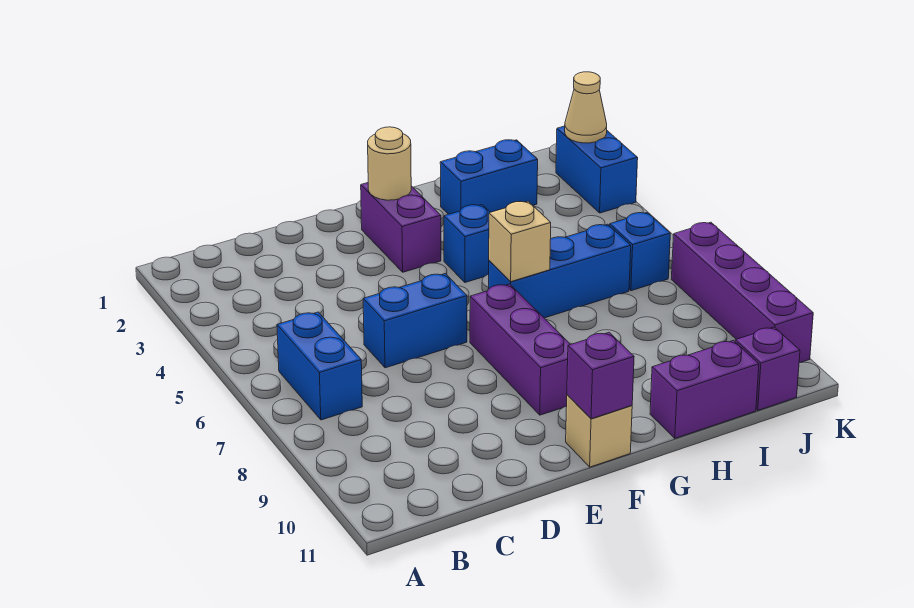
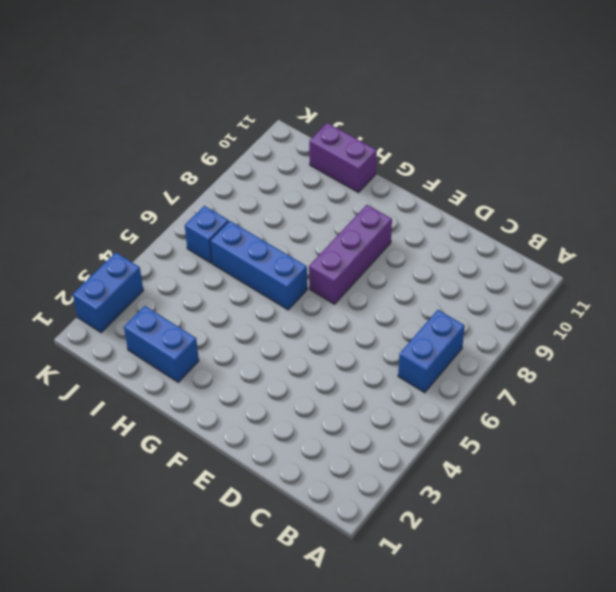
none -> blue 1x2 brick [363,274,467,368]
none -> purple 1x2 brick [361,183,441,272]
none -> tan 1x1 brick [566,395,632,467]

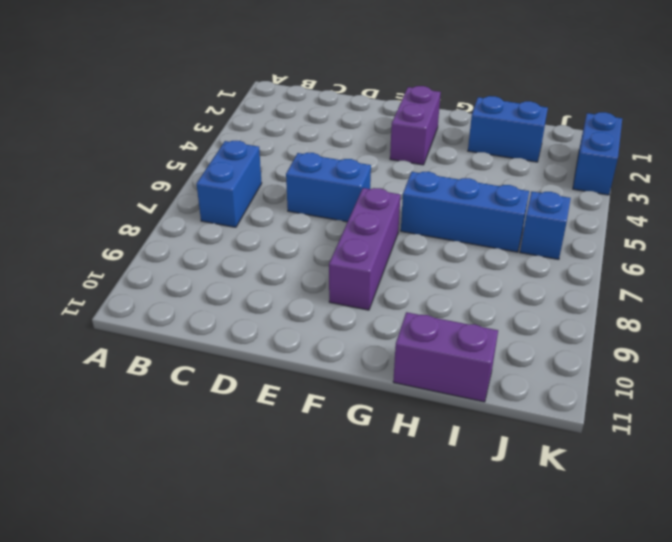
none -> tan 1x1 brick [566,395,632,467]
none -> blue 1x1 brick [444,205,490,282]
none -> purple 1x1 brick [735,327,800,410]

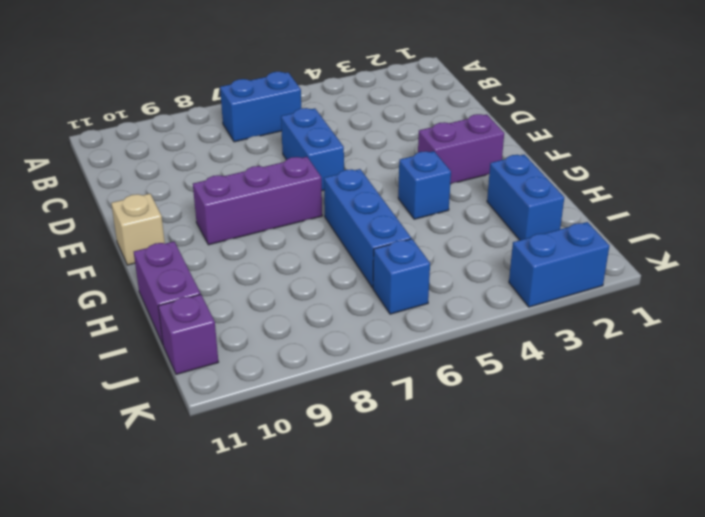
none -> purple 1x4 brick [671,222,813,363]
none -> tan 1x1 round brick [368,127,411,200]
none -> purple 1x1 brick [567,332,634,419]

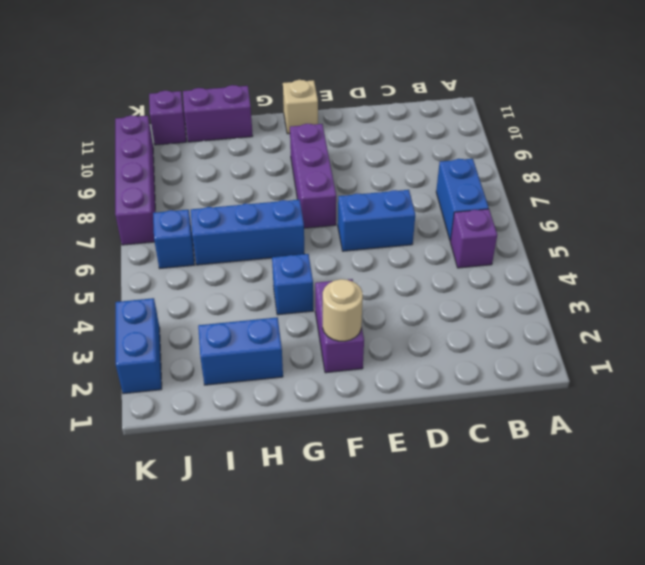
purple 1x1 brick [450,209,497,268] -> purple 1x1 brick moved to [567,332,634,419]
none -> tan 1x1 brick [489,201,551,282]
none -> tan 1x1 cone [565,72,607,143]

